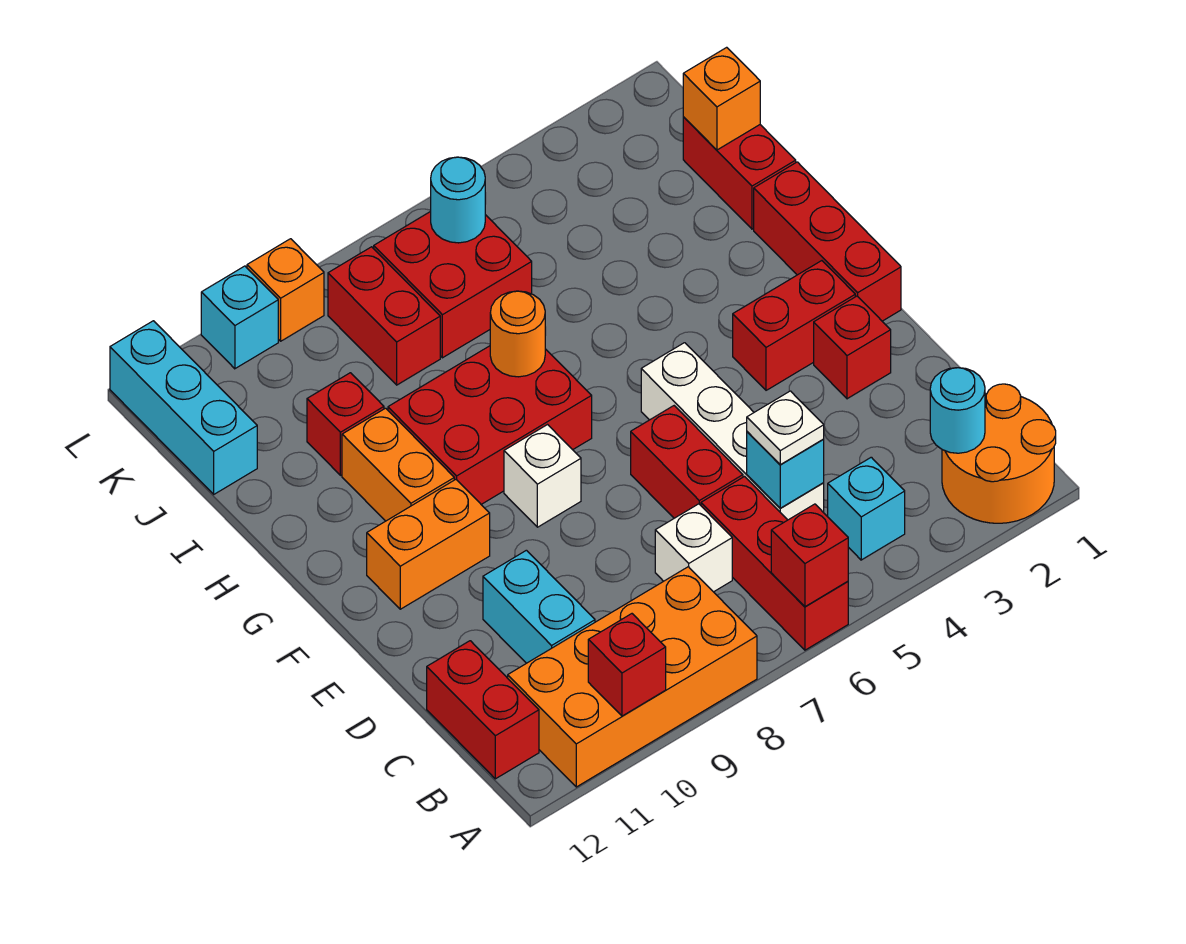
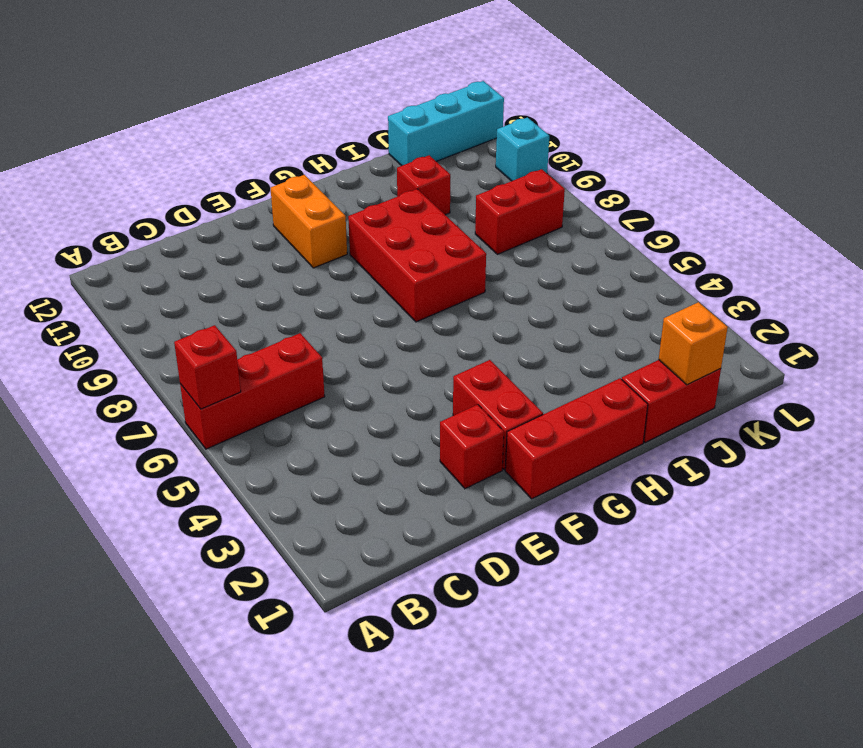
none -> orange 2x2 round brick [942,384,1056,523]
none -> orange 2x4 brick [508,567,757,787]
none -> cyan 1x1 brick [828,457,905,560]
none -> red 1x2 brick [427,641,539,779]

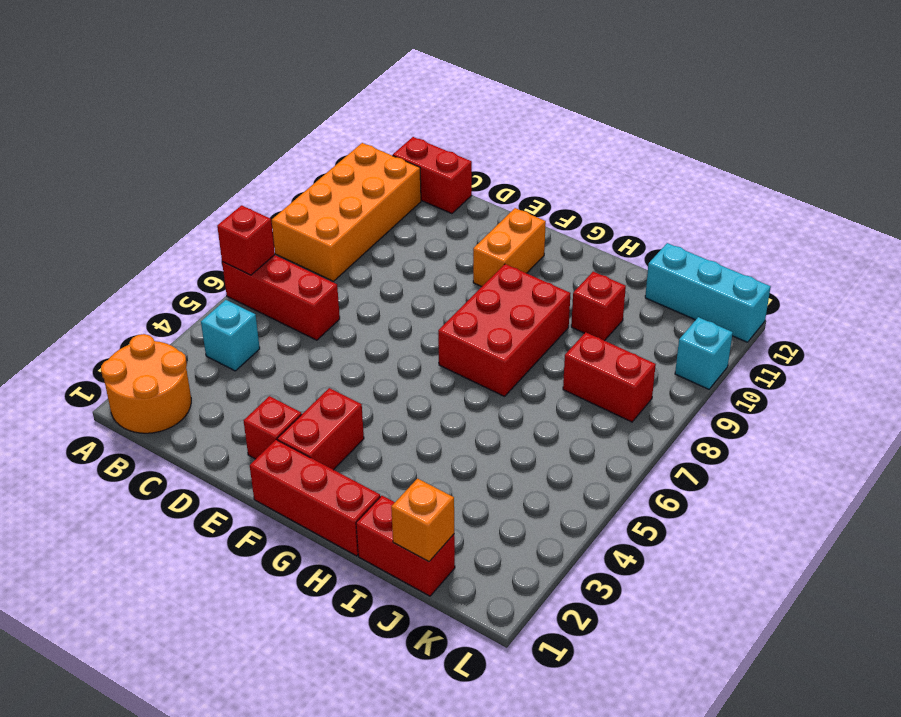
none -> white 1x4 brick [641,343,824,520]
none -> white 1x1 brick [655,504,732,592]
none -> cyan 1x2 brick [483,550,595,663]
none -> red 1x2 brick [631,406,743,518]

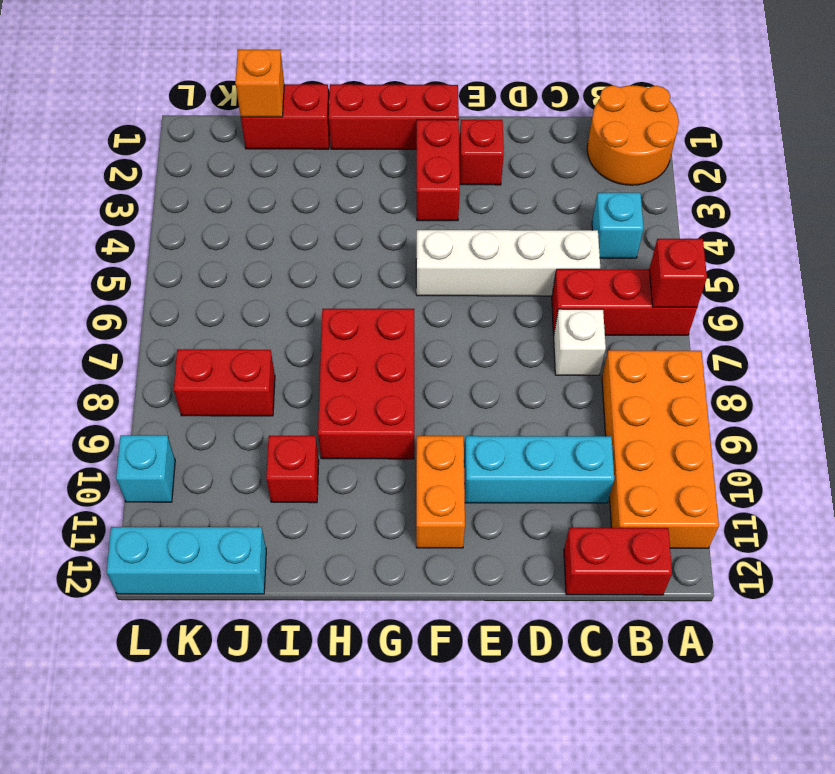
cyan 1x3 brick [464,436,614,503] -> cyan 1x2 brick [483,550,595,663]
none -> red 1x2 brick [631,406,743,518]
none -> white 1x1 brick [504,425,581,527]
none -> orange 1x2 brick [342,408,454,521]
none -> red 2x2 brick [374,211,532,358]

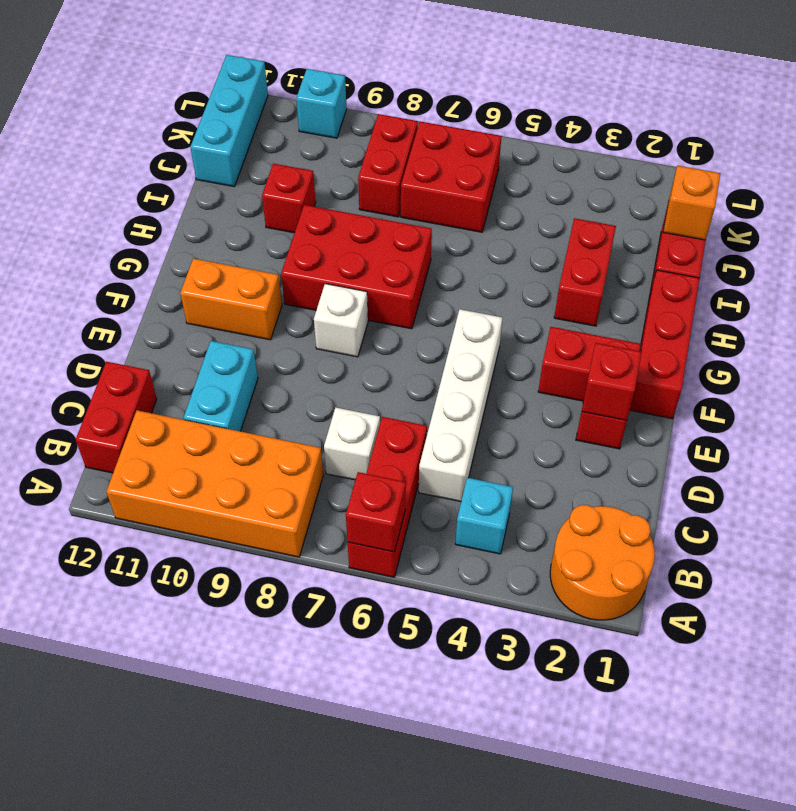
red 1x1 brick [582,343,642,421] -> red 1x1 brick moved to [588,614,666,716]
red 1x2 brick [554,218,616,326] -> red 1x2 brick moved to [631,406,743,518]
none -> orange 1x2 brick [342,408,454,521]
none -> orange 1x1 brick [247,239,324,341]
none -> cyan 1x1 round brick [930,368,985,453]
none -> cyan 1x1 brick [747,432,824,508]

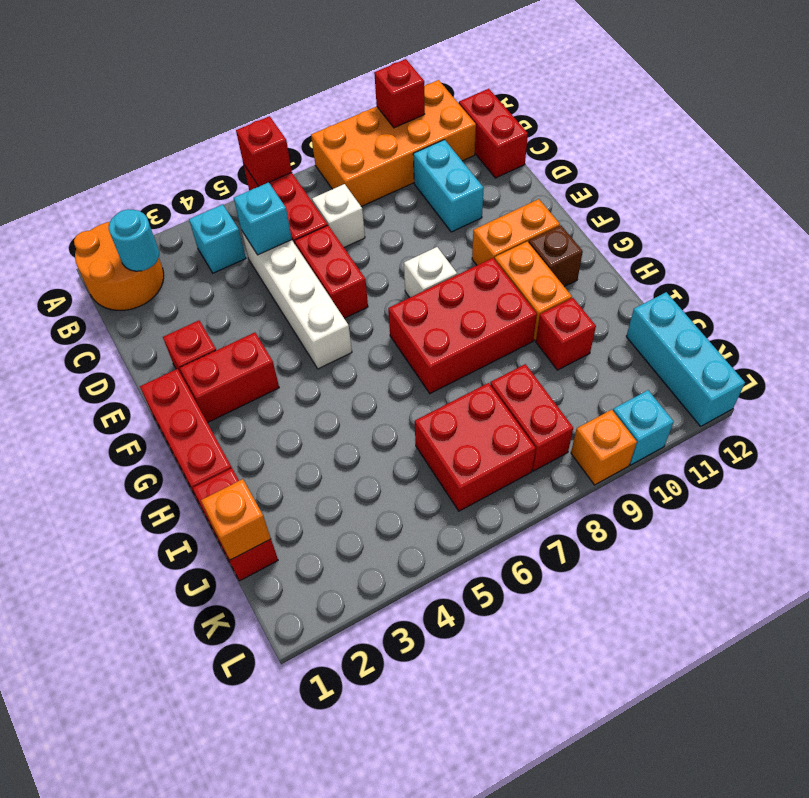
brown 1x1 brick [529,225,583,287] -> none
none -> orange 1x1 round brick [490,291,545,377]
none -> cyan 1x1 round brick [431,157,485,243]
none -> white 1x1 plate [747,391,824,465]

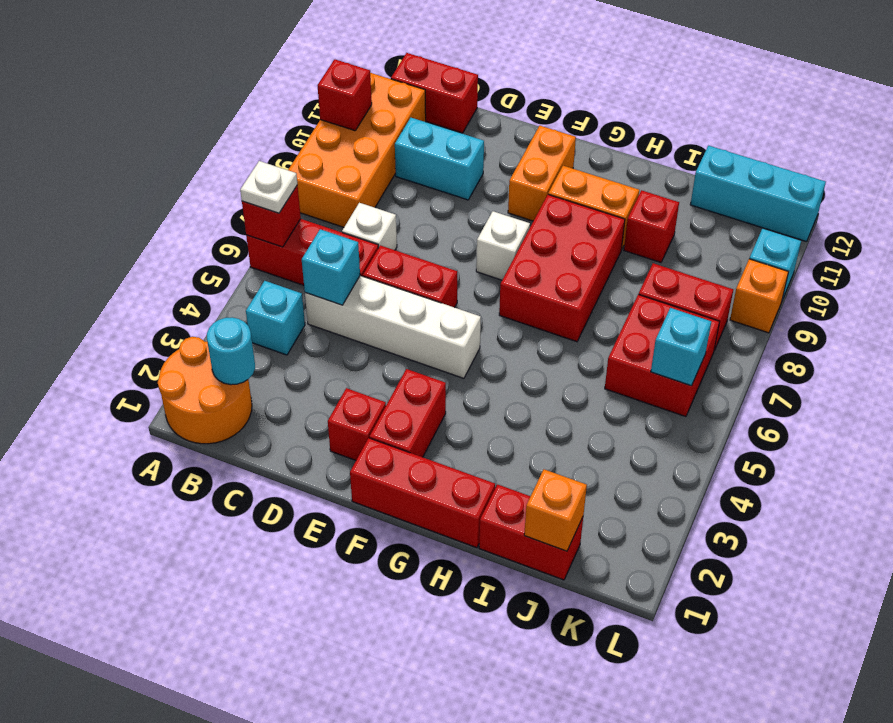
white 1x1 plate [240,161,297,213] -> white 1x1 plate moved to [747,391,824,465]
cyan 1x1 brick [651,308,711,386] -> cyan 1x1 round brick [431,157,485,243]
none -> orange 1x1 round brick [490,291,545,377]

